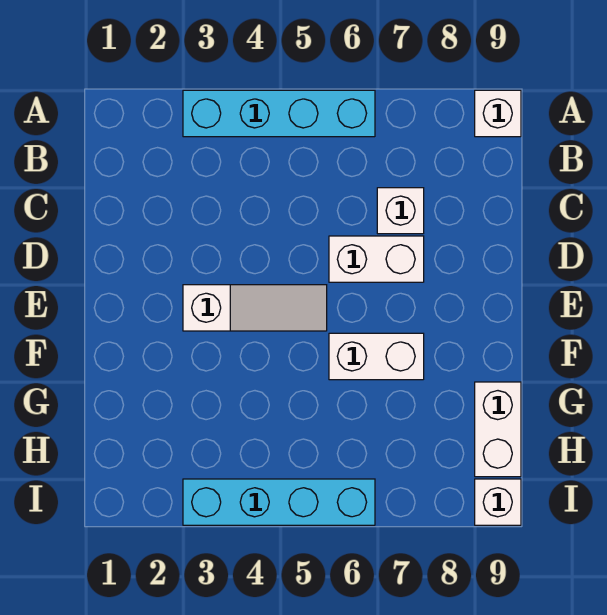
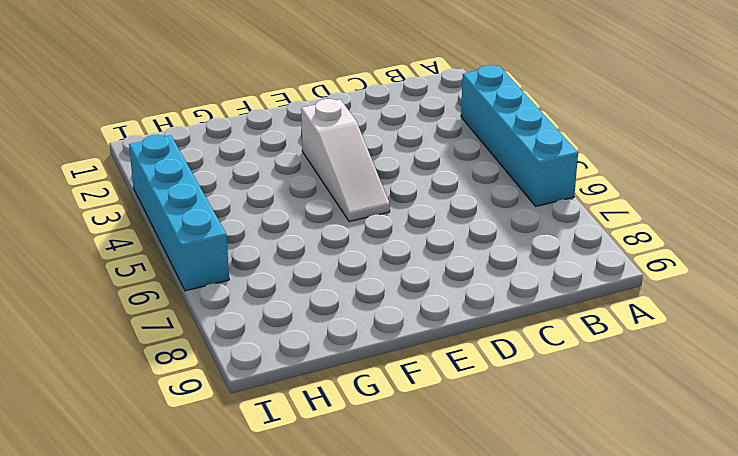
none -> white 1x1 brick [475,90,521,137]
none -> white 1x1 brick [377,188,424,234]

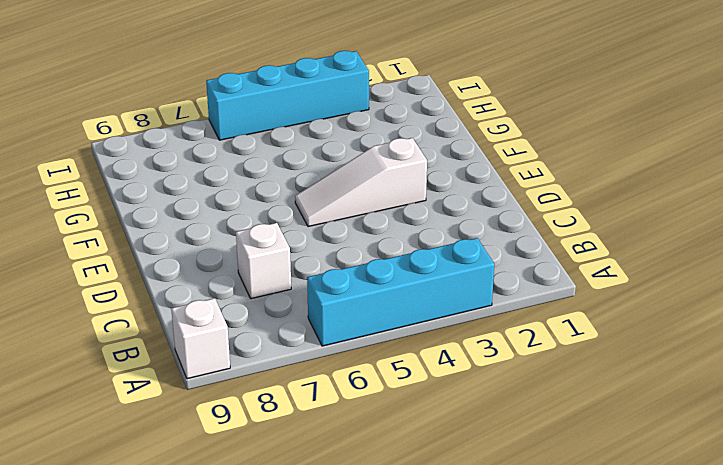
none -> white 1x2 brick [329,236,424,282]
none -> white 1x2 brick [329,333,424,380]

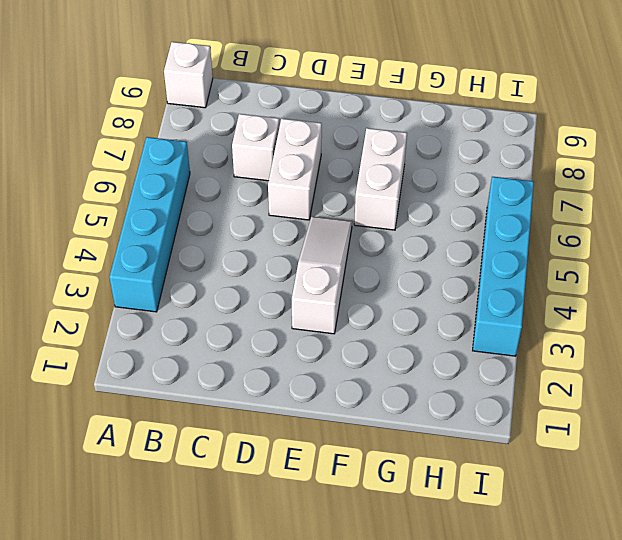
none -> white 1x2 brick [475,382,521,477]
none -> white 1x1 brick [475,479,521,525]

